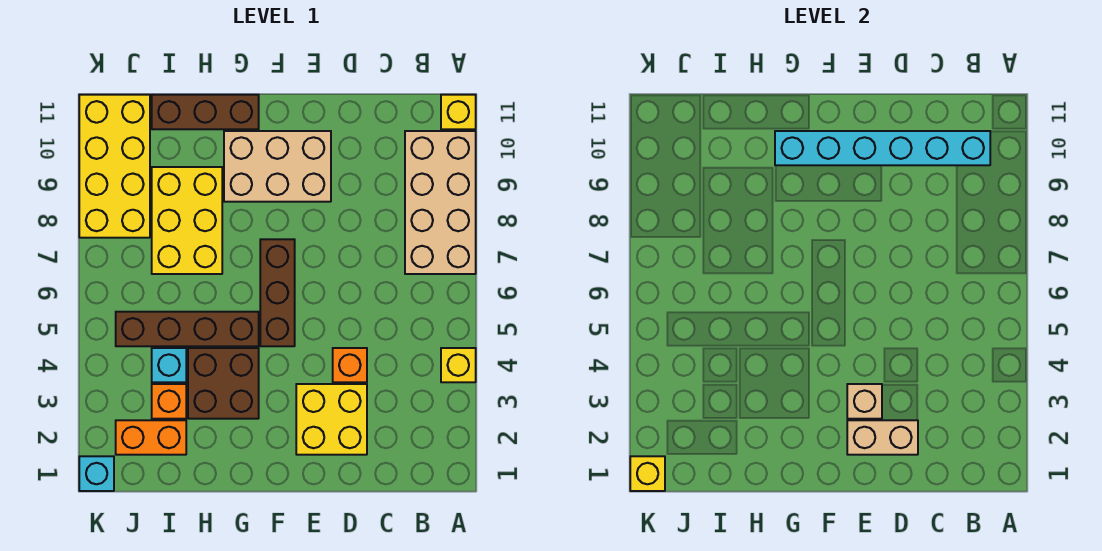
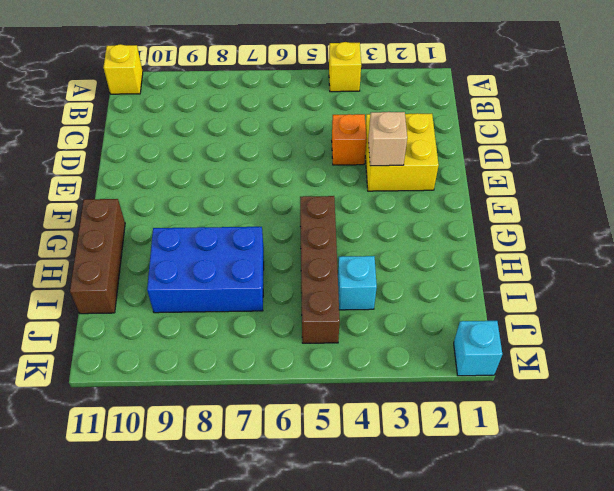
blue 2x3 brick [147,227,264,313] -> yellow 2x3 brick [152,167,222,274]
none -> tan 2x4 brick [405,131,476,274]
none -> tan 2x3 brick [224,131,331,202]
none -> brown 1x3 brick [260,239,295,346]

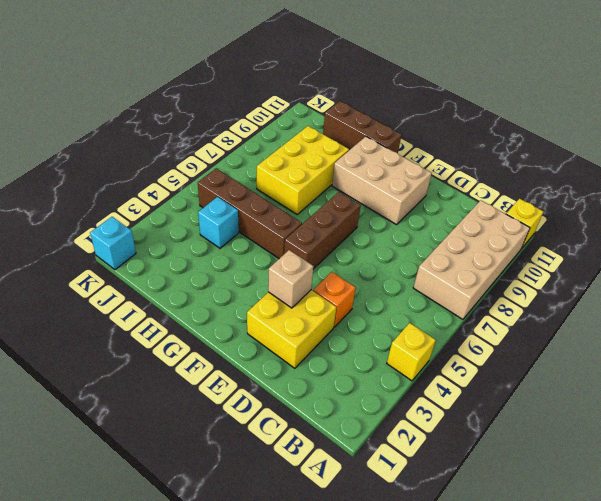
none -> brown 2x2 brick [188,348,259,419]
none -> orange 1x2 brick [116,420,186,455]
none -> orange 1x1 brick [152,384,186,419]

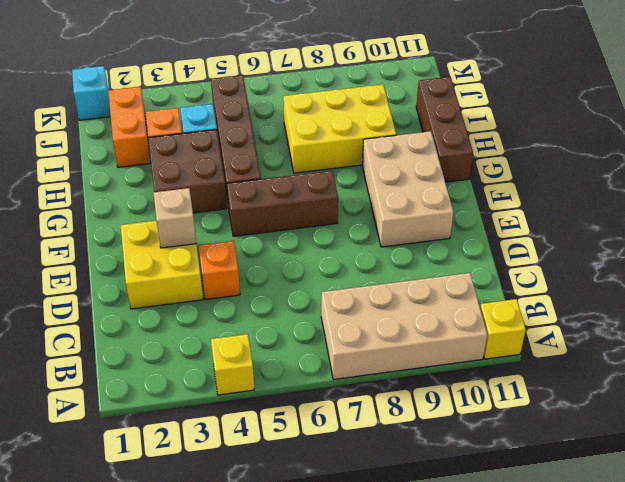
none -> yellow 2x4 brick [79,95,150,238]
none -> cyan 1x6 brick [775,131,990,165]
none -> tan 1x2 brick [847,420,918,455]

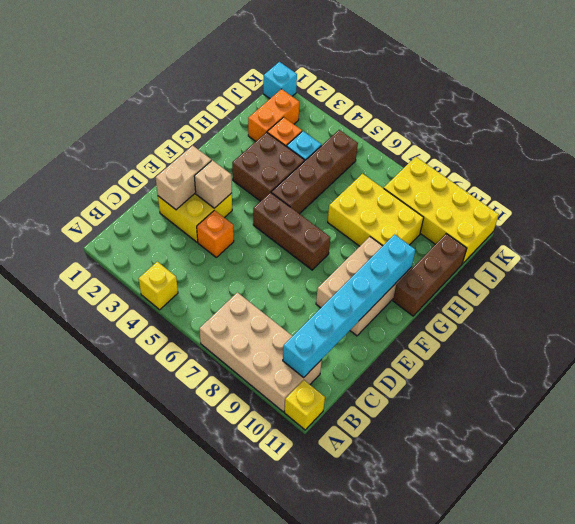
none -> yellow 1x1 brick [630,456,665,491]

